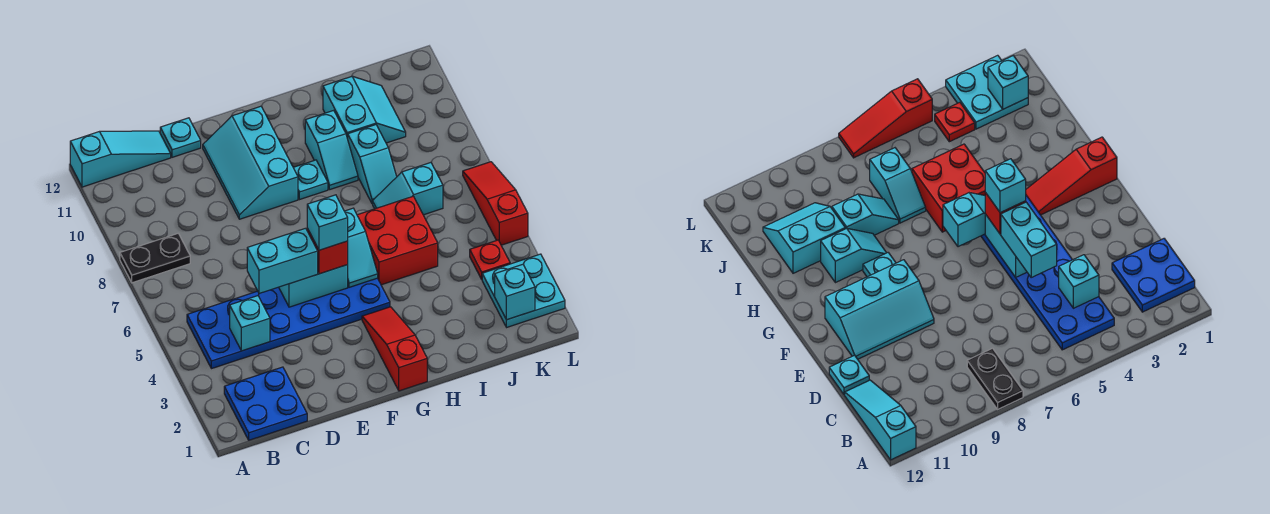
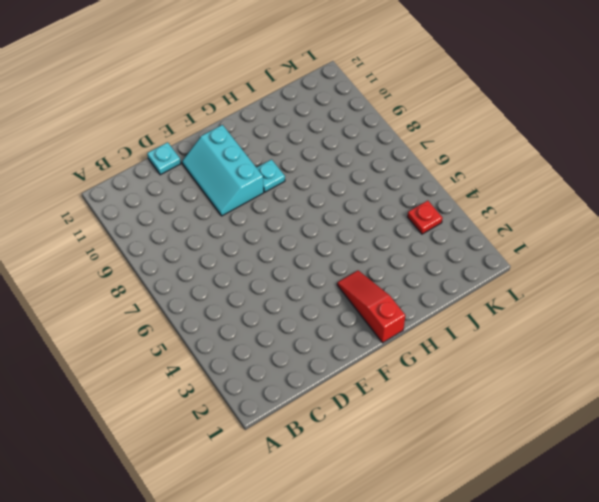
none -> black 1x2 plate [120,234,190,283]
none -> cyan 1x3 slope [70,131,171,187]
none -> blue 2x2 plate [224,367,307,440]

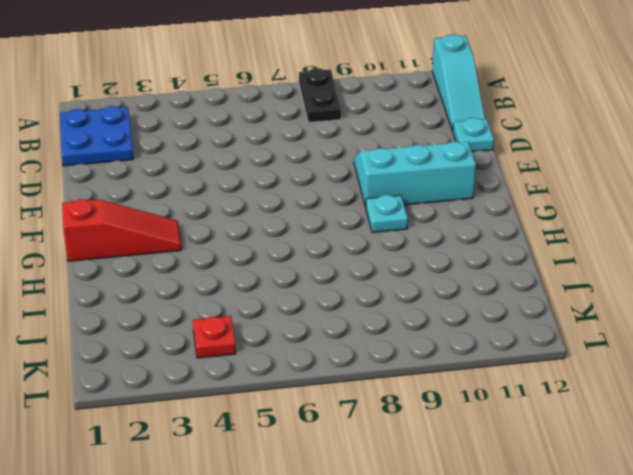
none -> blue 2x6 plate [187,278,390,369]
none -> red 2x2 brick [357,196,438,285]
none -> cyan 1x2 slope [305,110,358,189]

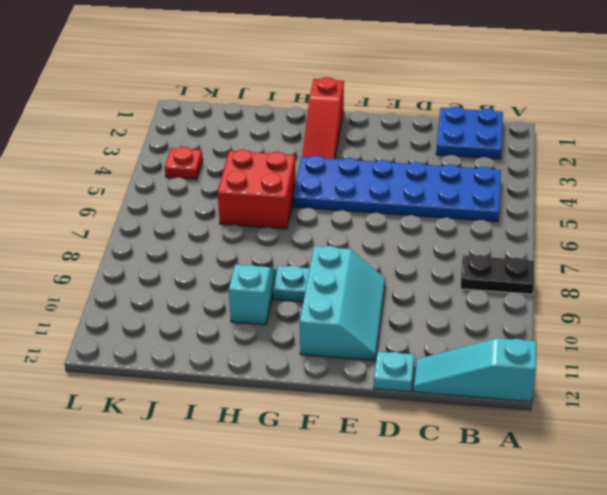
none -> cyan 1x2 slope [373,163,443,215]
none -> cyan 1x2 slope [348,125,397,204]
none -> cyan 2x2 slope [323,76,406,143]

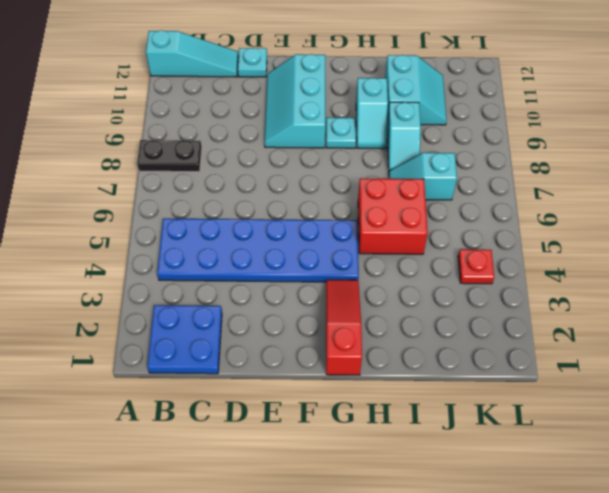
none -> cyan 2x2 plate [482,254,565,327]
none -> red 1x3 slope [463,162,528,245]
none -> cyan 1x1 brick [230,296,270,351]

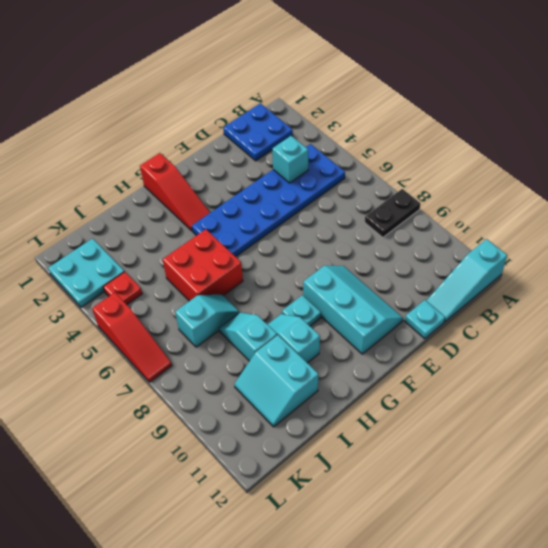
none -> cyan 1x2 brick [279,265,348,307]
none -> cyan 1x2 slope [345,208,378,287]
none -> cyan 1x1 brick [495,265,535,320]

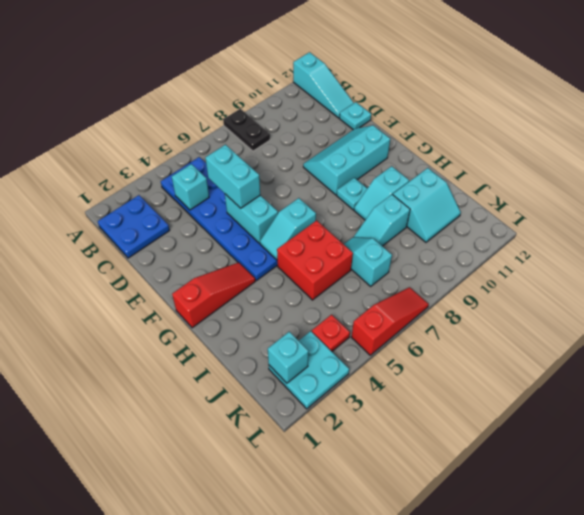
none -> red 1x1 brick [307,229,348,274]
none -> cyan 1x1 brick [307,195,348,250]

